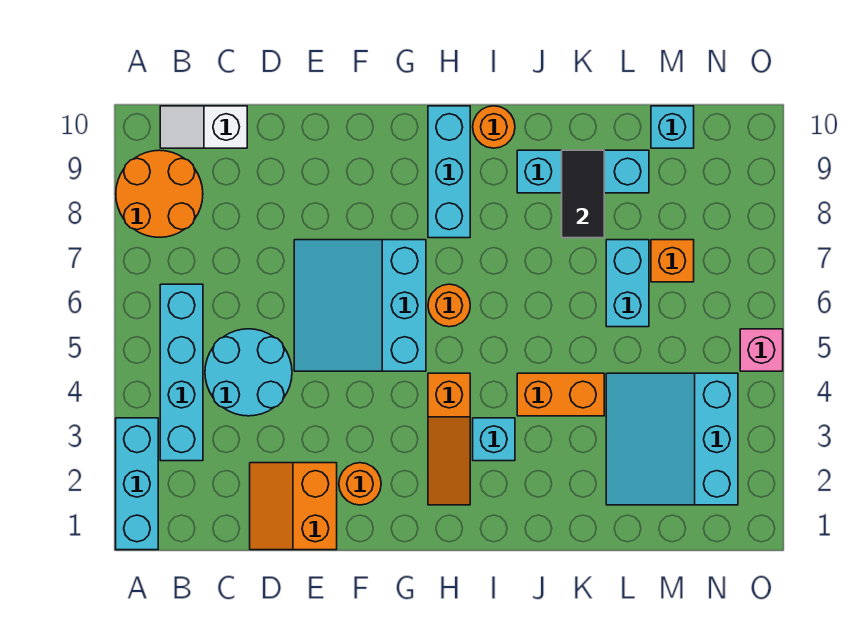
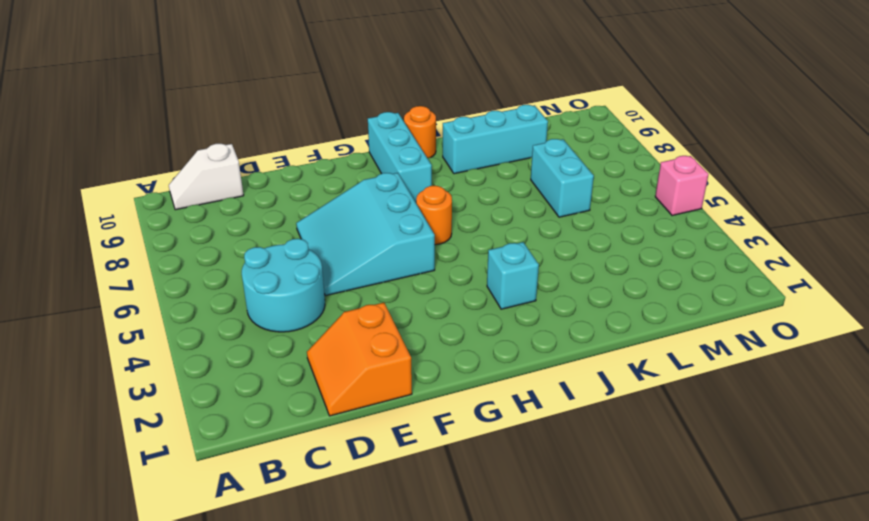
none -> cyan 1x3 brick [116,418,158,550]
none -> orange 2x2 round brick [116,150,203,237]
none -> cyan 1x4 brick [160,284,203,461]

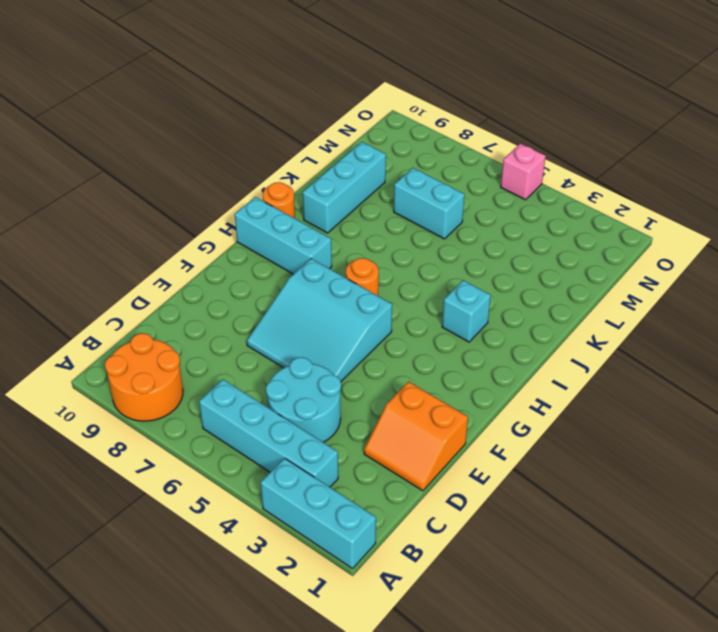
none -> white 1x2 slope [160,106,247,148]
none -> orange 1x1 round brick [339,463,381,505]
none -> orange 1x3 slope [428,373,470,505]

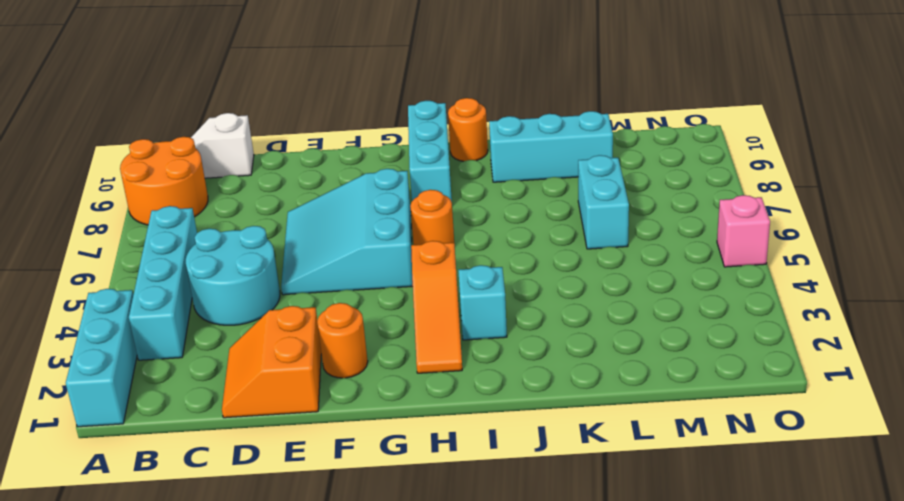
none -> orange 1x2 brick [517,373,604,416]
none -> cyan 3x3 slope [606,373,738,505]
none -> orange 1x1 brick [651,240,694,282]

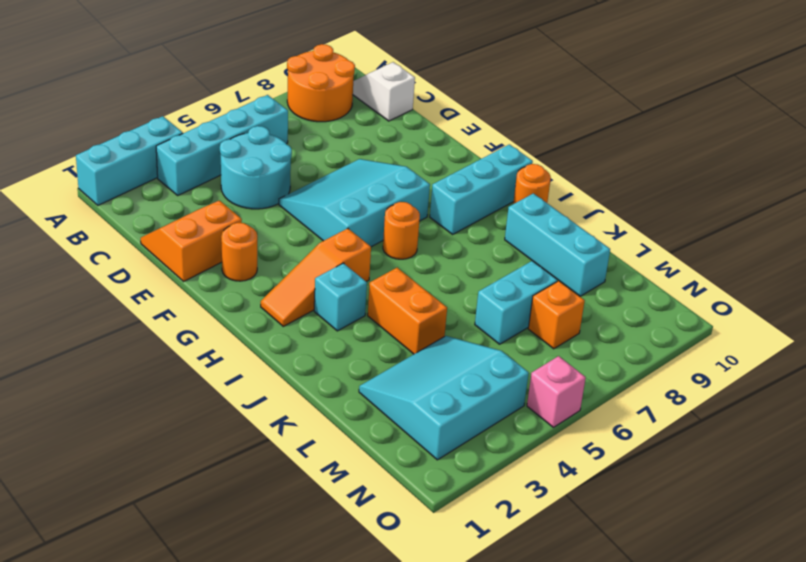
none -> cyan 1x1 brick [651,106,694,148]
none -> black 1x2 tile [562,150,604,238]

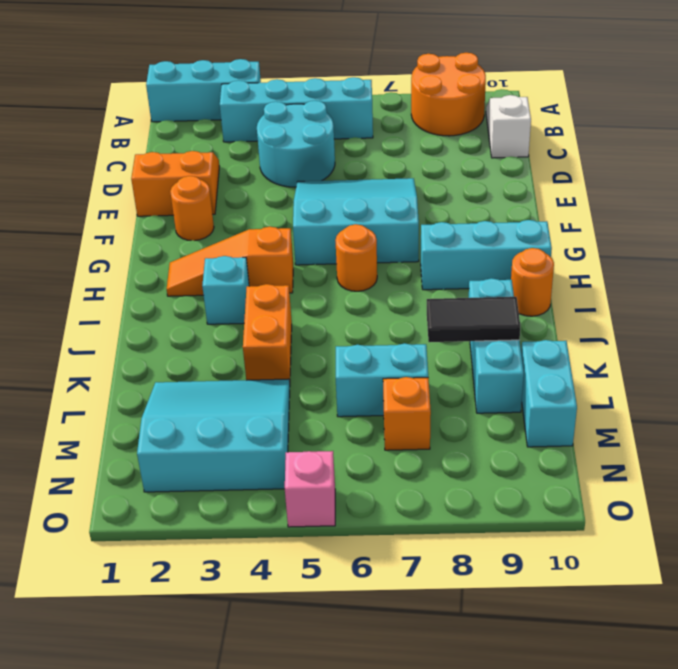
cyan 1x2 brick [521,340,577,447] -> cyan 1x1 brick [651,106,694,148]

